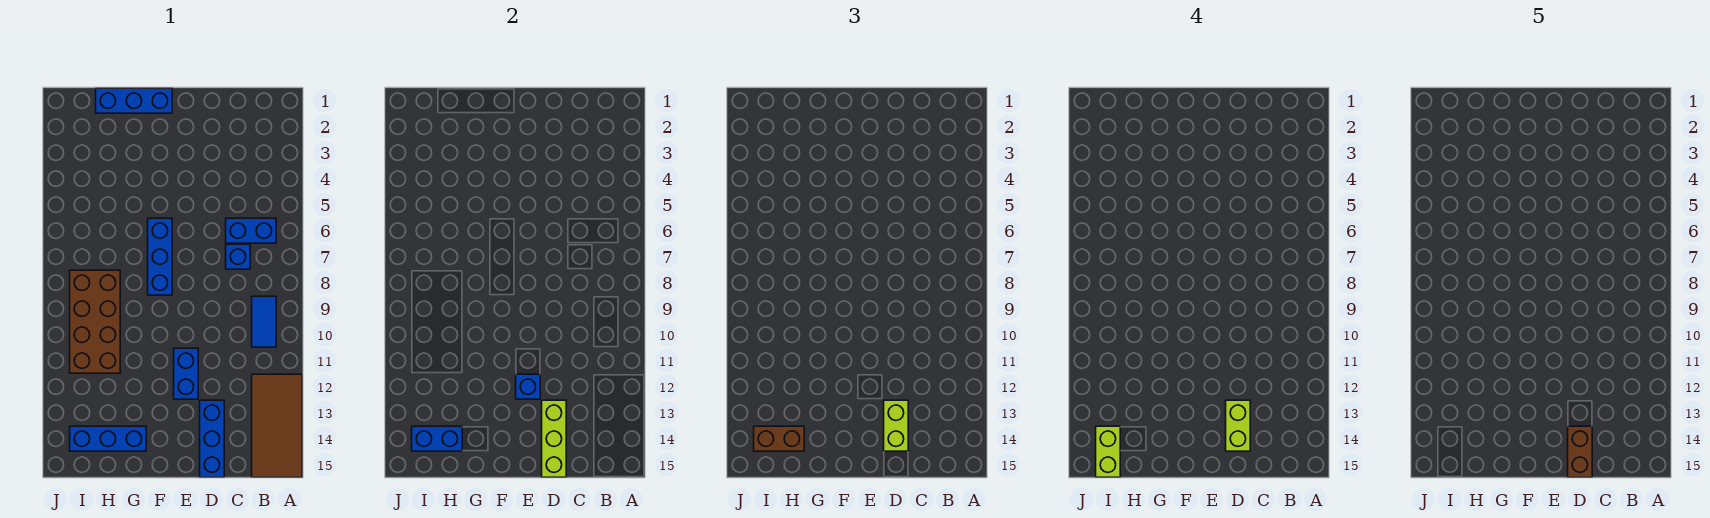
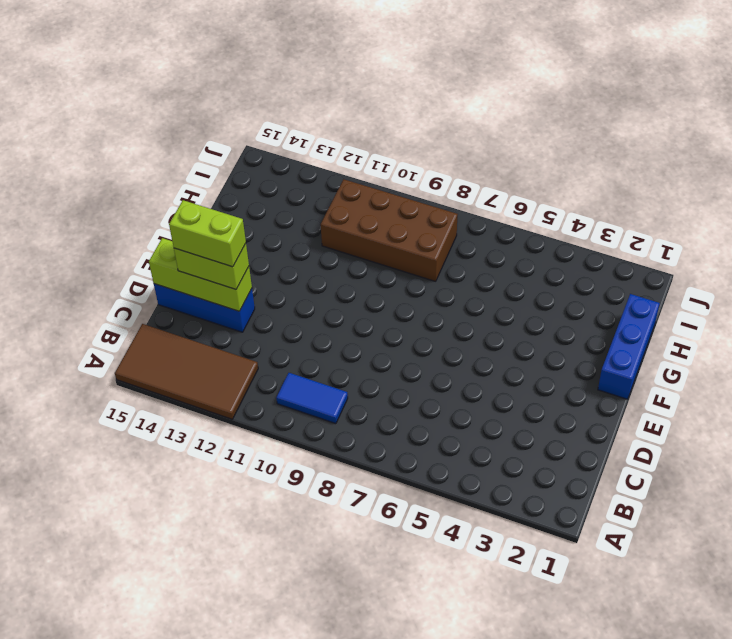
none -> blue 1x2 brick [226,218,276,243]
none -> blue 1x1 brick [226,244,250,269]
none -> blue 1x2 brick [174,348,198,399]

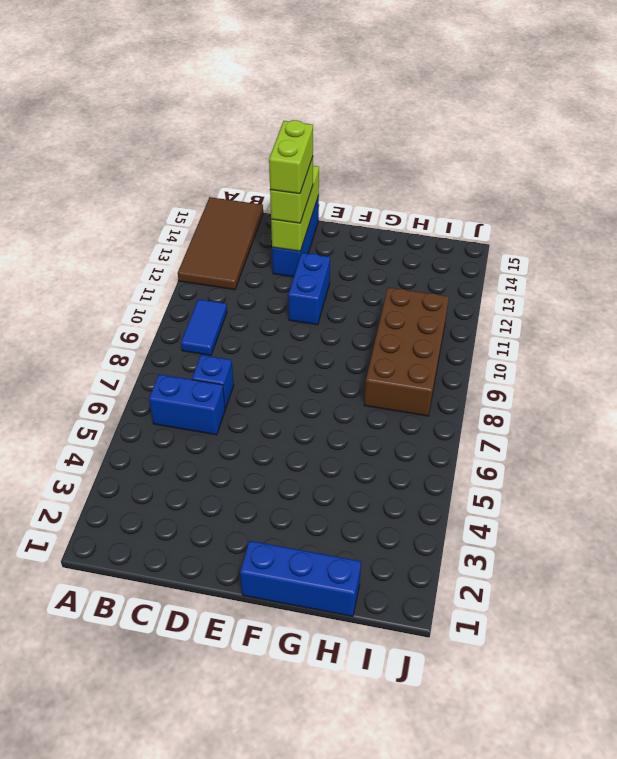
none -> blue 1x3 brick [148,218,172,295]
none -> blue 1x3 brick [70,426,146,451]
none -> blue 1x1 brick [516,374,540,399]

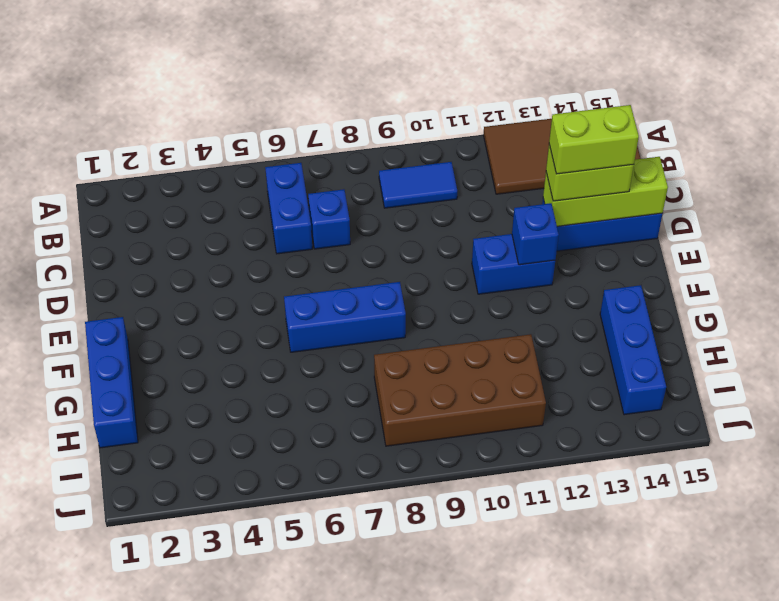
none -> blue 1x2 brick [412,426,462,451]
none -> brown 1x2 brick [754,426,804,451]
none -> lime 1x2 brick [1096,426,1120,477]

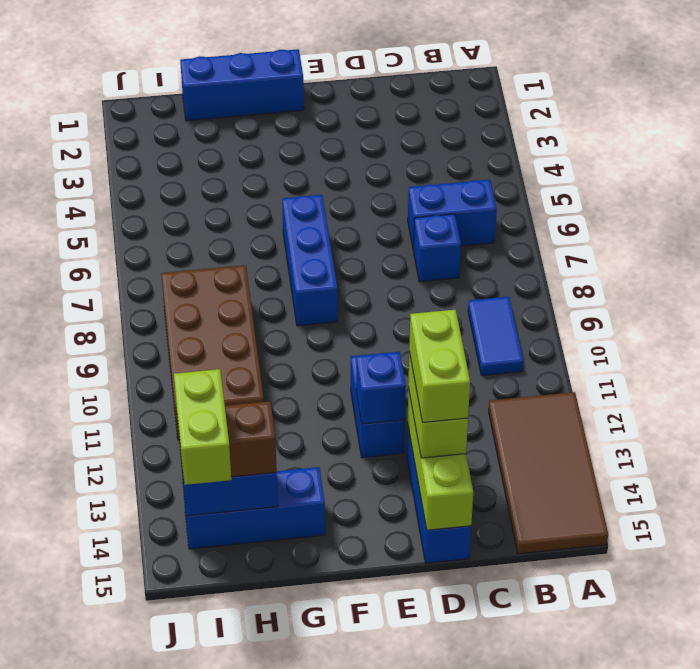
none -> brown 1x2 brick [1568,426,1592,477]

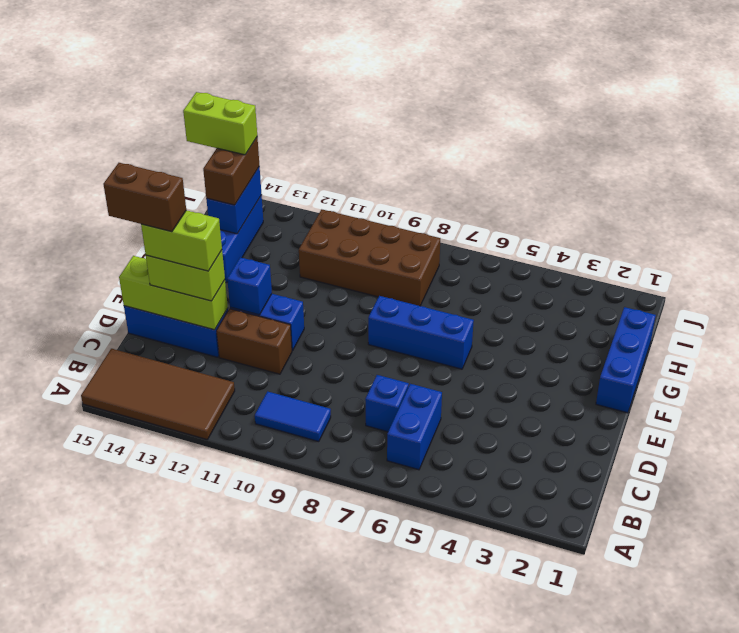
brown 1x2 brick [217,309,292,374] -> none

